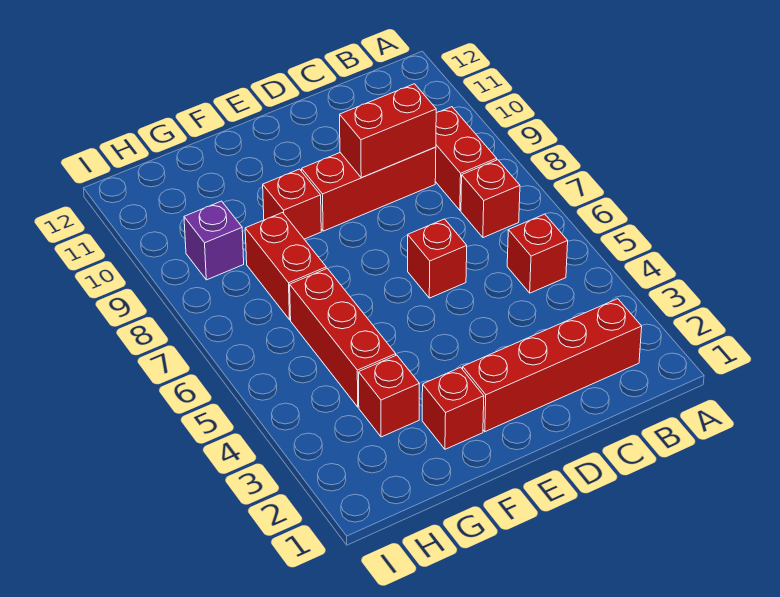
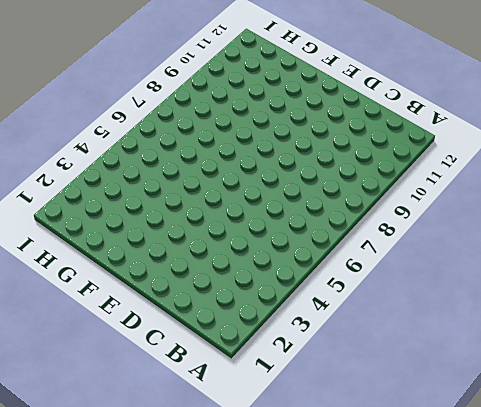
none -> red 1x4 brick [463,299,642,432]
none -> red 1x1 brick [507,214,568,293]
none -> red 1x1 brick [461,160,520,238]

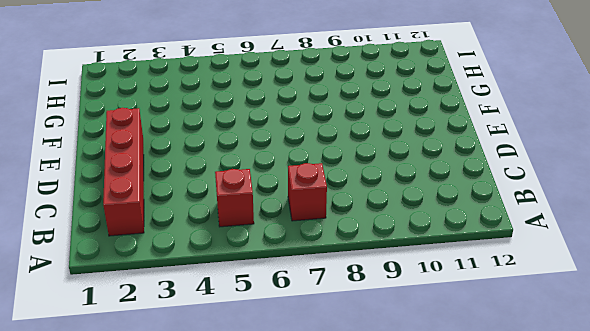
none -> red 1x2 brick [435,107,497,210]
none -> red 1x3 brick [302,147,436,231]
none -> red 1x1 brick [408,219,467,298]

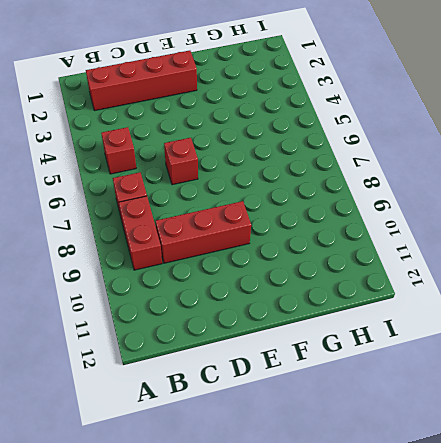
none -> red 1x1 brick [422,367,484,449]
none -> red 1x1 brick [263,169,321,239]
none -> red 1x1 brick [359,355,419,437]

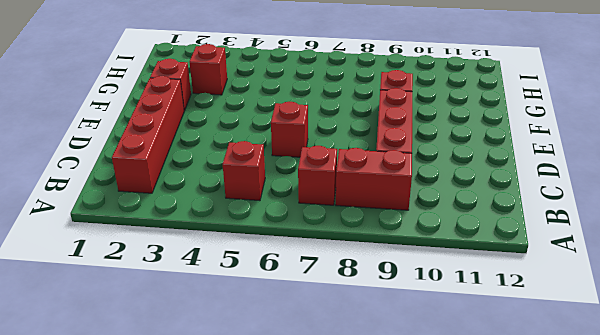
none -> red 1x3 brick [290,268,396,407]
none -> red 1x2 brick [245,213,326,320]
none -> purple 1x1 brick [184,201,244,280]

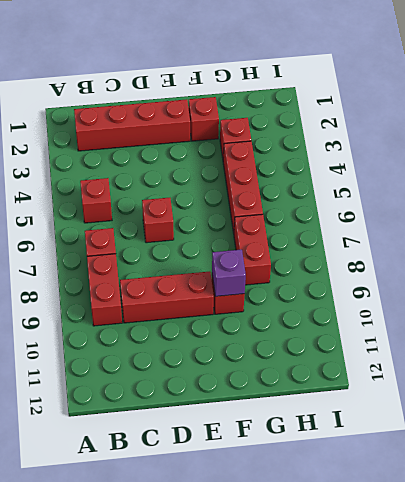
purple 1x1 brick [212,249,246,296] -> purple 1x1 brick moved to [184,201,244,280]
none -> red 1x2 brick [340,84,436,178]

